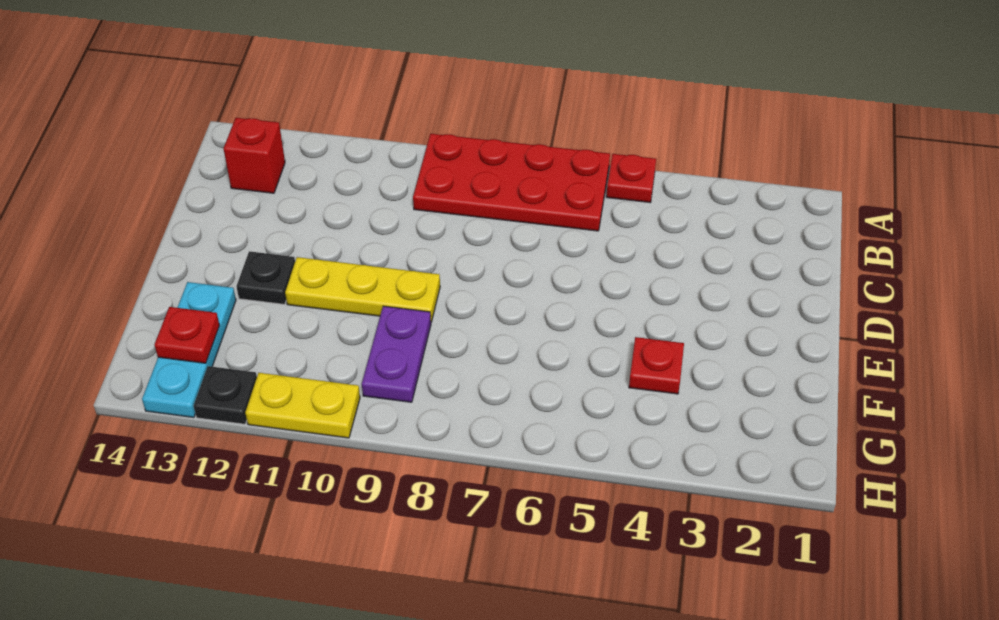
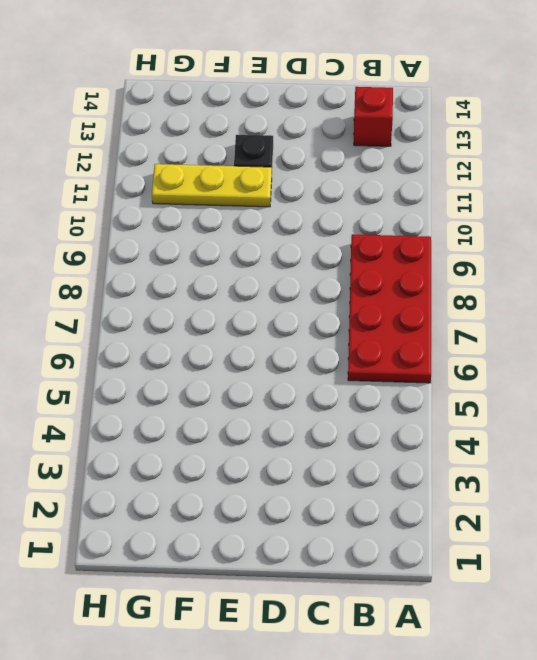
yellow 1x3 plate [152,164,272,207] -> yellow 1x3 plate turned to [285,257,440,322]
none -> red 1x1 plate [606,154,656,203]
none -> red 1x1 plate [629,337,684,394]

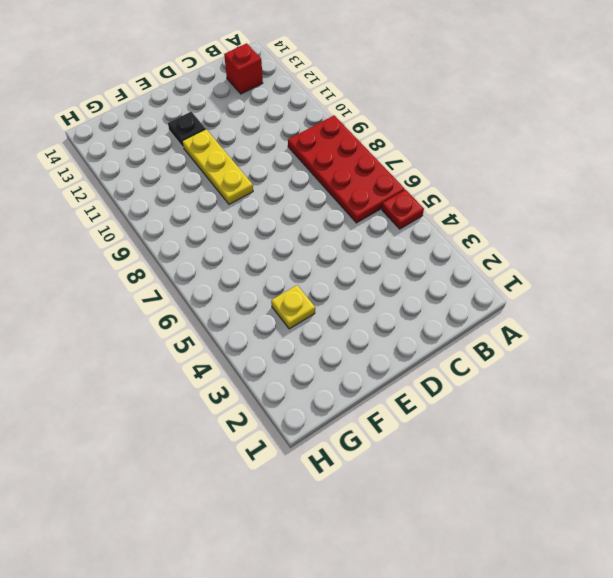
yellow 1x1 plate [271,285,315,329] -> red 1x1 plate [629,337,684,394]
none -> purple 1x2 plate [362,306,431,402]
none -> cyan 1x3 plate [142,282,236,417]

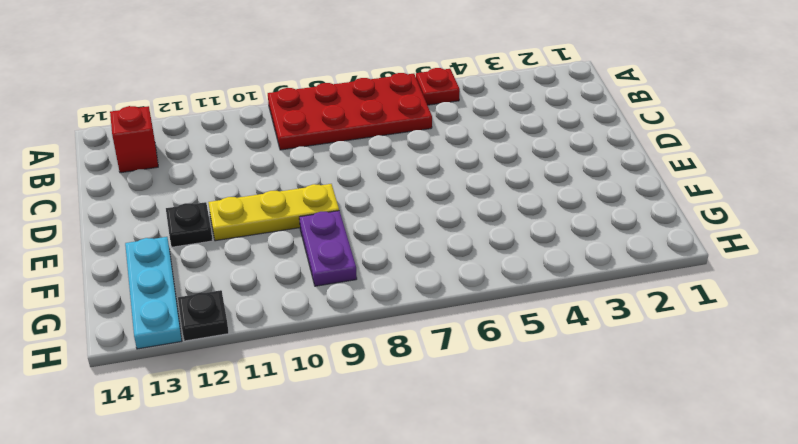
none -> red 1x1 plate [629,337,684,394]
none -> yellow 1x2 plate [245,373,360,438]

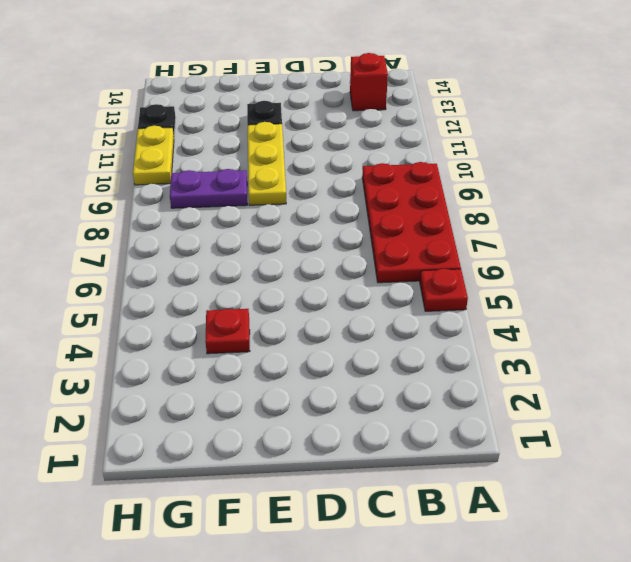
none -> cyan 1x3 plate [142,282,236,417]
none -> red 1x1 plate [155,307,220,363]

